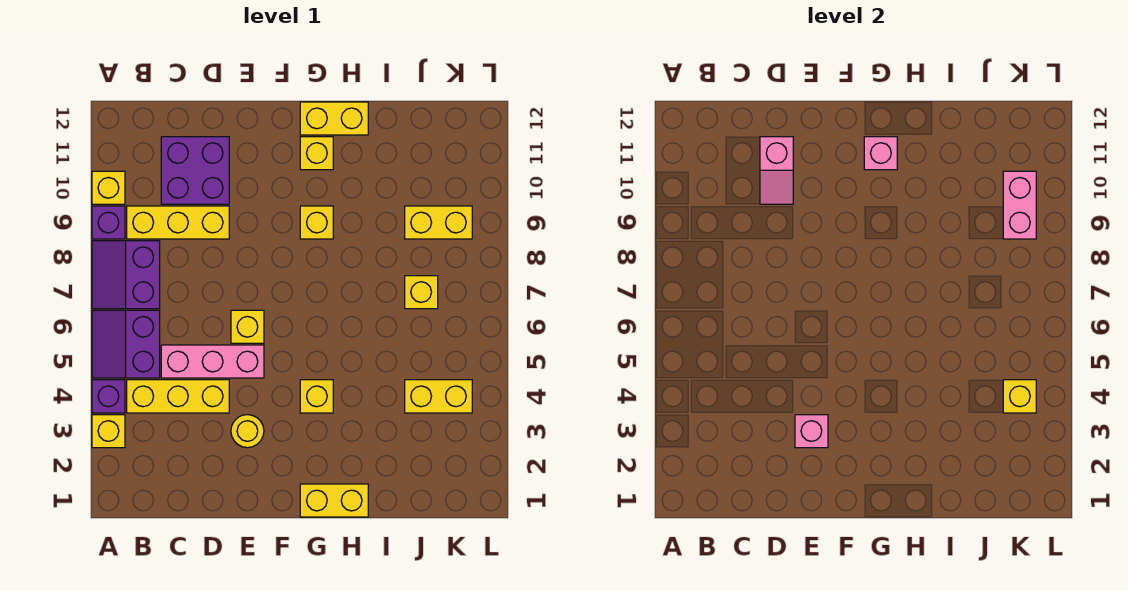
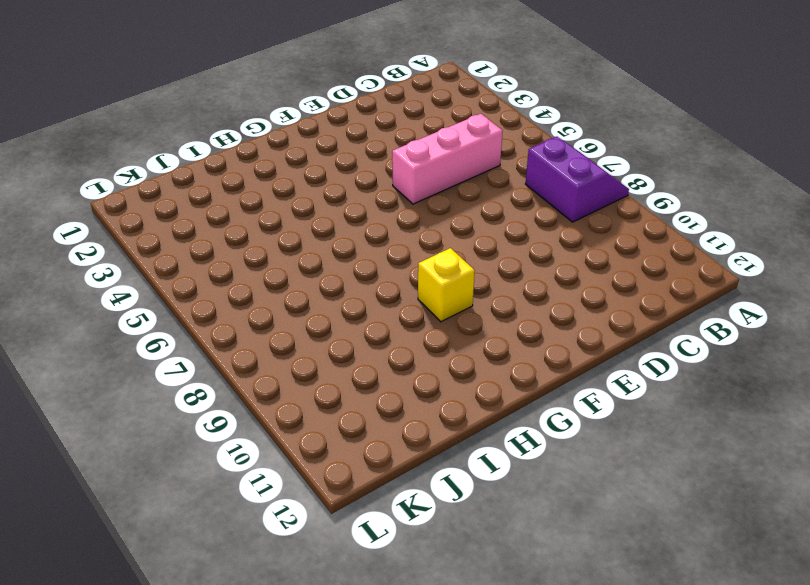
none -> yellow 1x1 brick [92,415,125,448]
none -> purple 1x1 brick [92,380,125,413]
none -> purple 2x2 slope [92,310,160,378]

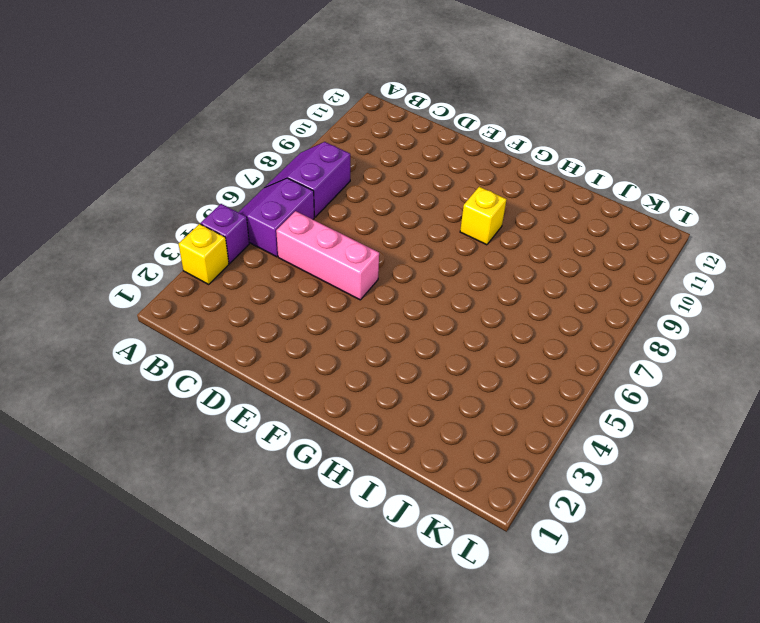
none -> purple 1x1 brick [92,206,125,239]
none -> yellow 1x1 brick [92,171,125,204]
none -> yellow 1x3 brick [127,380,229,413]

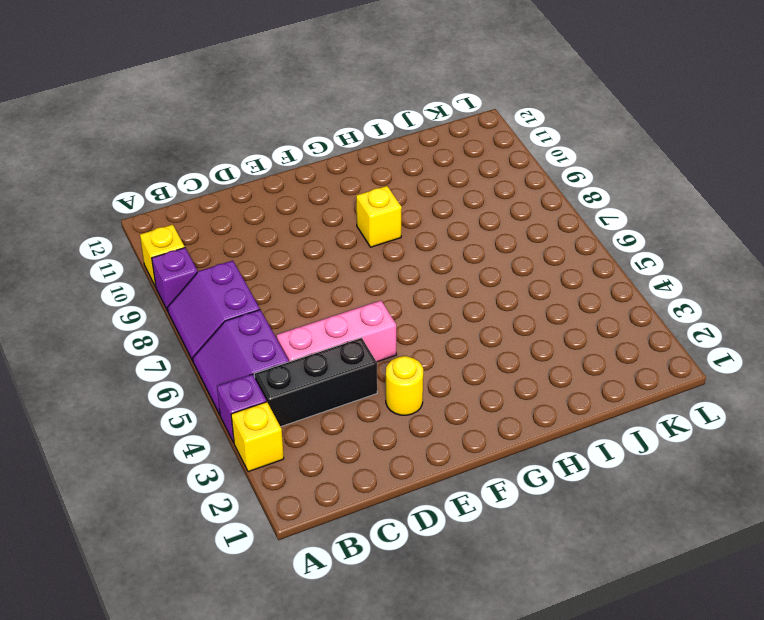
black 1x3 brick [254,338,377,427] -> yellow 1x3 brick [127,380,229,413]
none -> yellow 1x3 brick [127,206,229,239]
none -> purple 2x2 brick [161,137,229,204]
none -> yellow 1x1 brick [231,310,264,343]

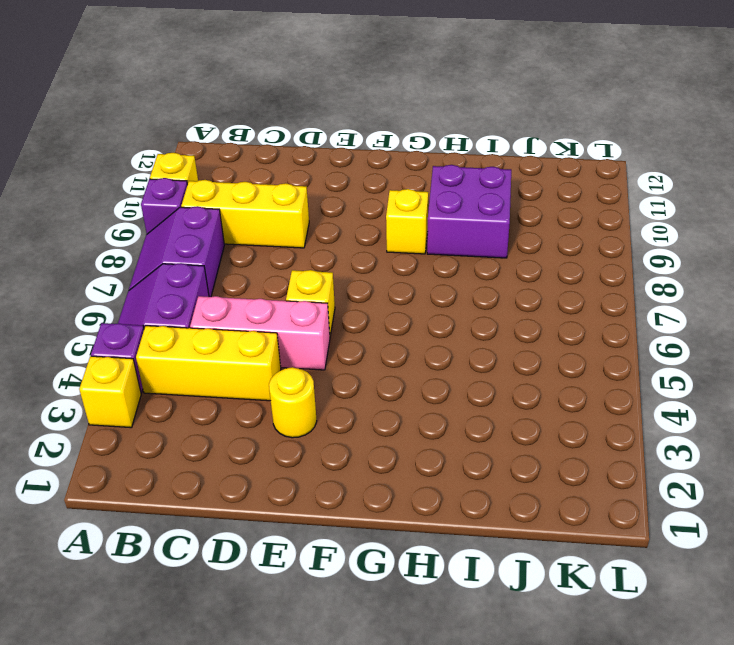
purple 2x2 brick [427,165,511,258] -> purple 2x2 brick moved to [161,137,229,204]
none -> yellow 1x2 brick [300,484,368,517]
none -> yellow 1x1 brick [300,380,333,413]
none -> yellow 1x1 brick [300,137,333,170]

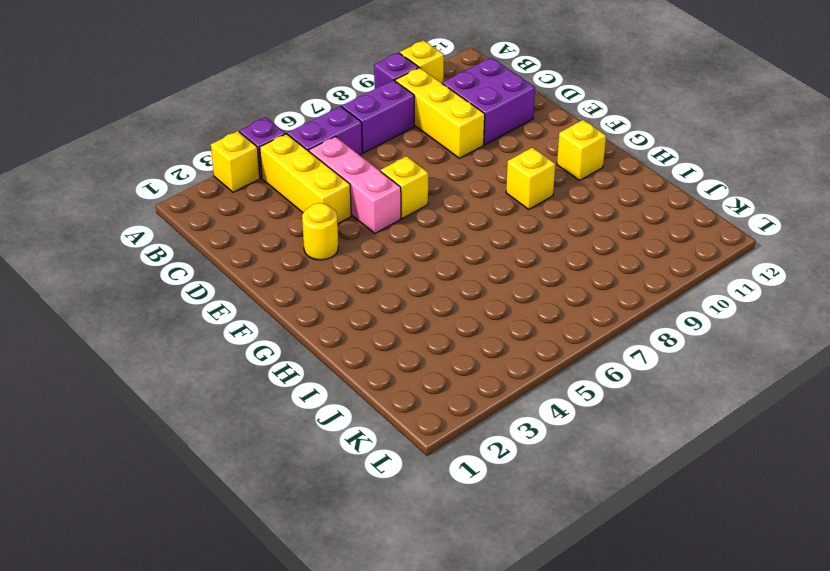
none -> yellow 1x2 brick [300,484,368,517]
none -> yellow 1x1 brick [300,380,333,413]
none -> yellow 1x2 brick [300,102,368,135]

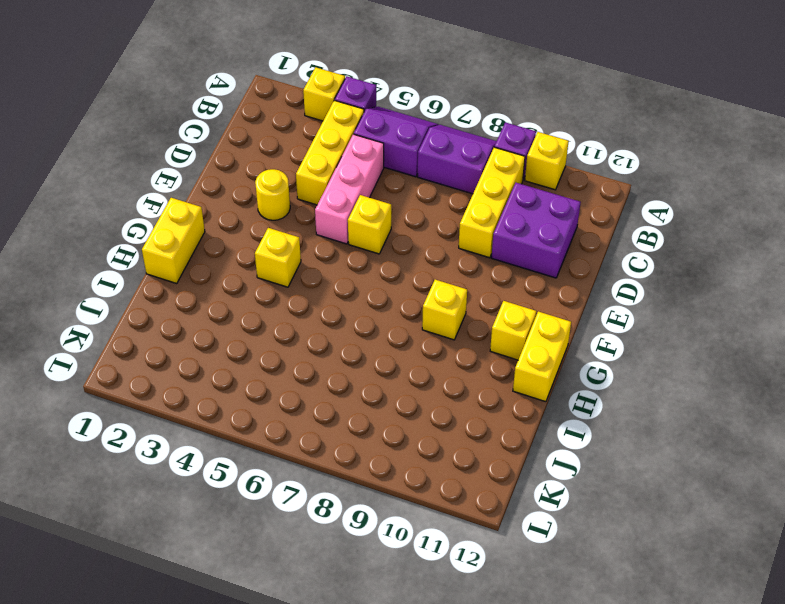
none -> yellow 1x2 brick [405,380,472,413]
none -> yellow 1x1 brick [405,276,438,309]
none -> yellow 1x2 brick [405,206,472,239]

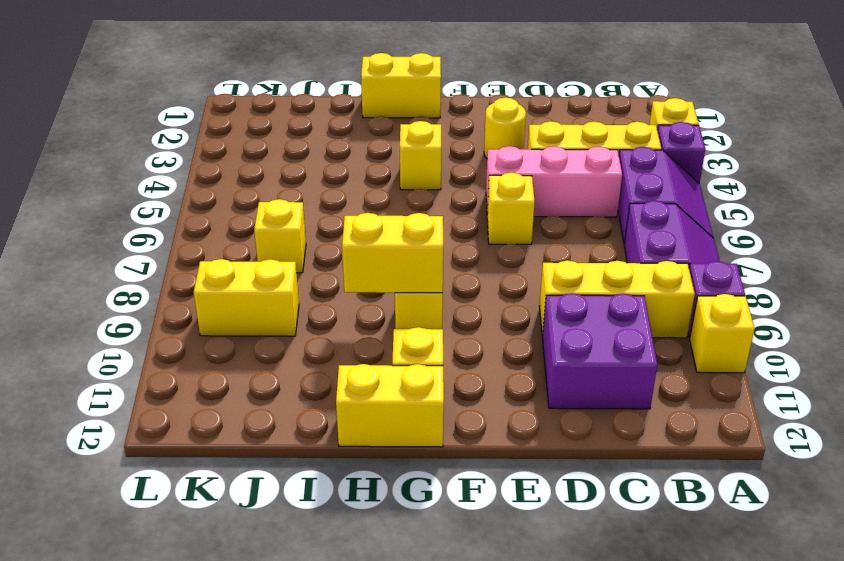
yellow 1x2 brick [342,213,443,293] -> yellow 1x2 brick moved to [405,380,472,413]
none -> pink 1x2 slope [760,137,793,204]
none -> pink 1x1 brick [795,415,828,448]
none -> pink 1x1 brick [864,137,897,170]

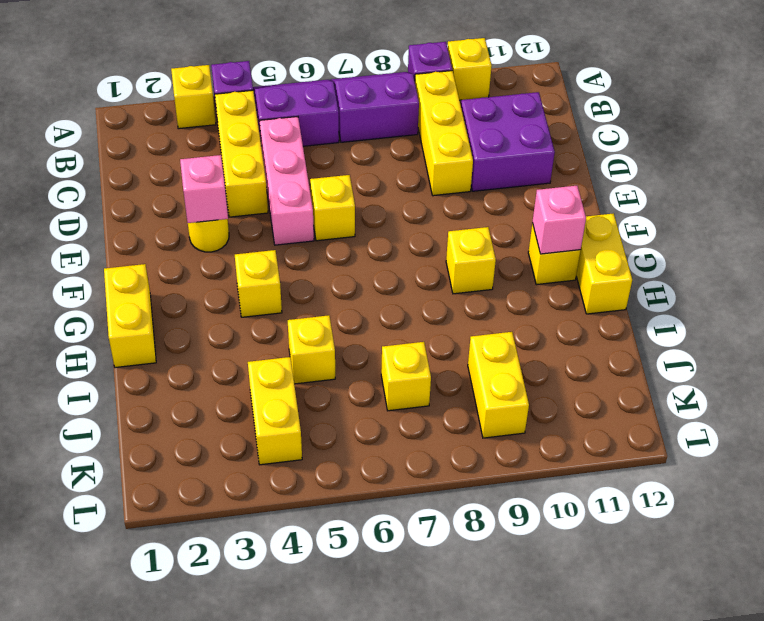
yellow 1x1 brick [288,315,335,384] -> yellow 1x1 brick moved to [1003,380,1036,413]
none -> pink 1x2 slope [760,137,793,204]
none -> pink 1x2 brick [1003,171,1036,239]

